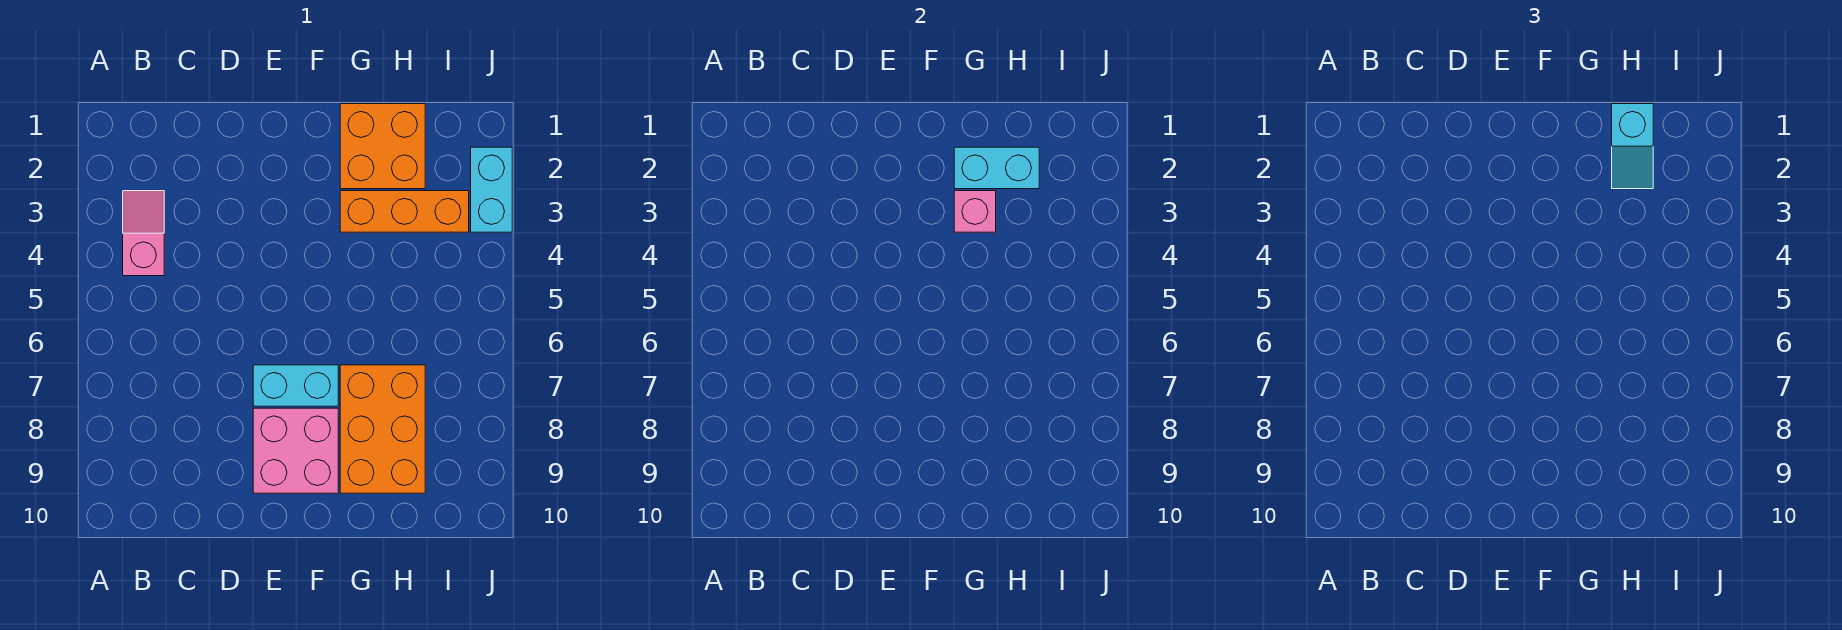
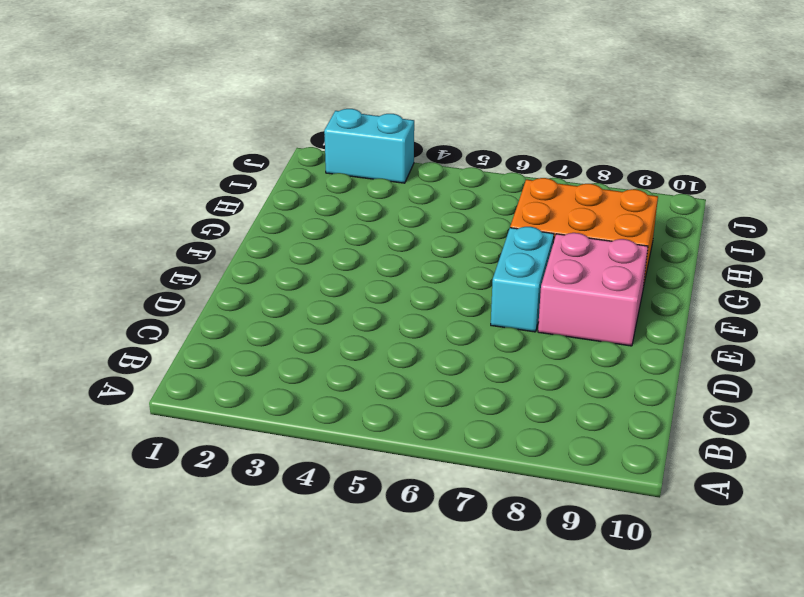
none -> pink 1x2 slope [123,191,164,276]
none -> orange 2x2 brick [340,104,425,189]

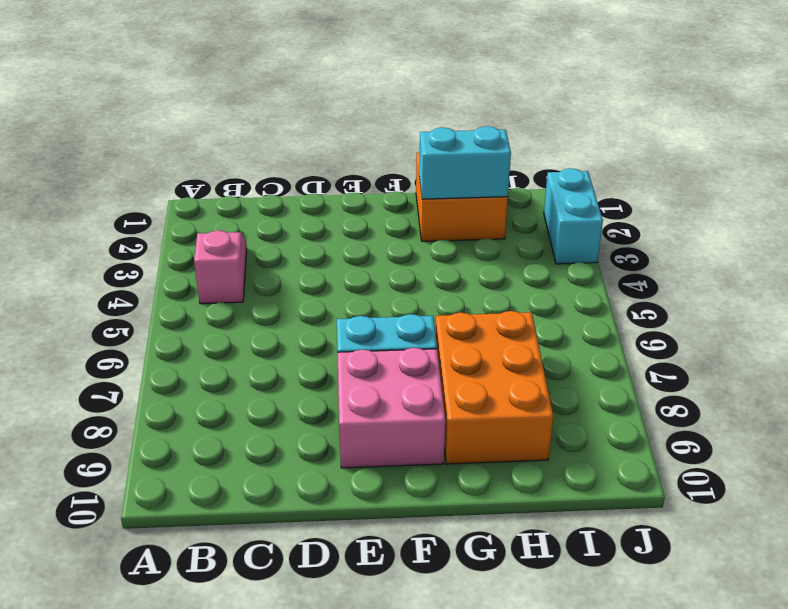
none -> orange 1x3 brick [340,191,469,232]
none -> pink 1x1 brick [954,191,996,232]

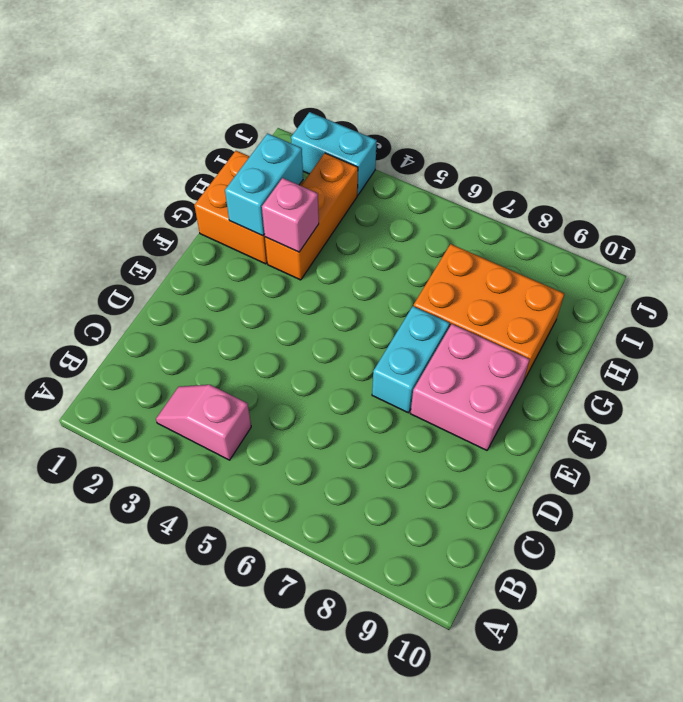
none -> cyan 1x2 slope [1612,104,1653,189]

